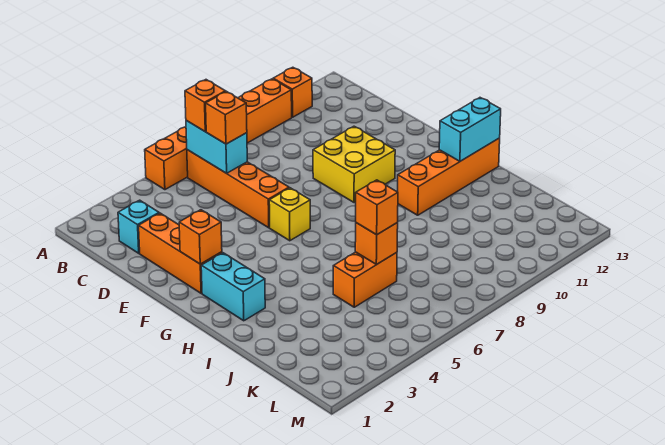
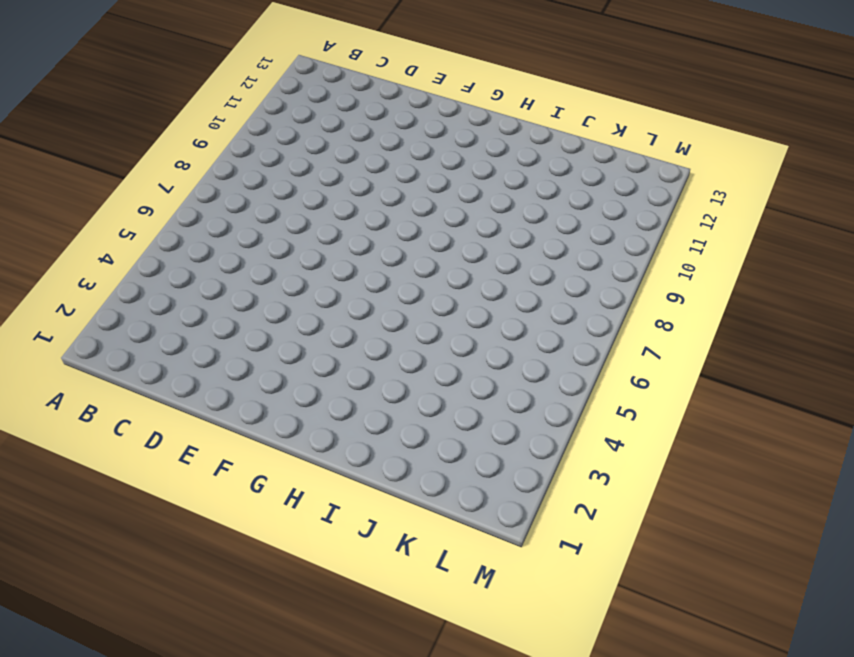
none -> orange 1x6 brick [145,79,292,190]
none -> orange 1x1 brick [273,67,312,117]
none -> orange 1x4 brick [187,150,289,228]

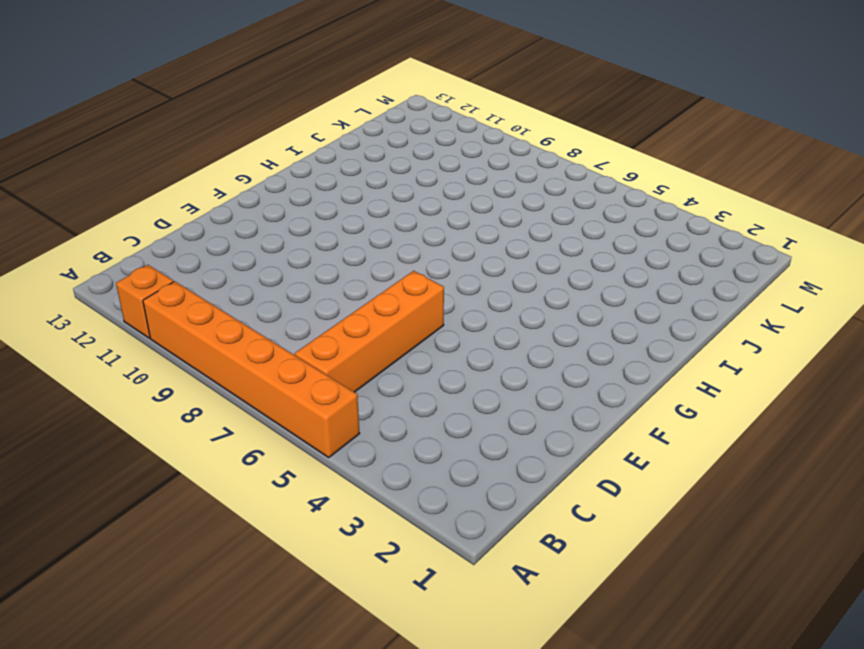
none -> cyan 1x1 brick [118,200,159,253]
none -> orange 1x3 brick [139,213,222,293]
none -> yellow 2x2 brick [313,126,395,202]

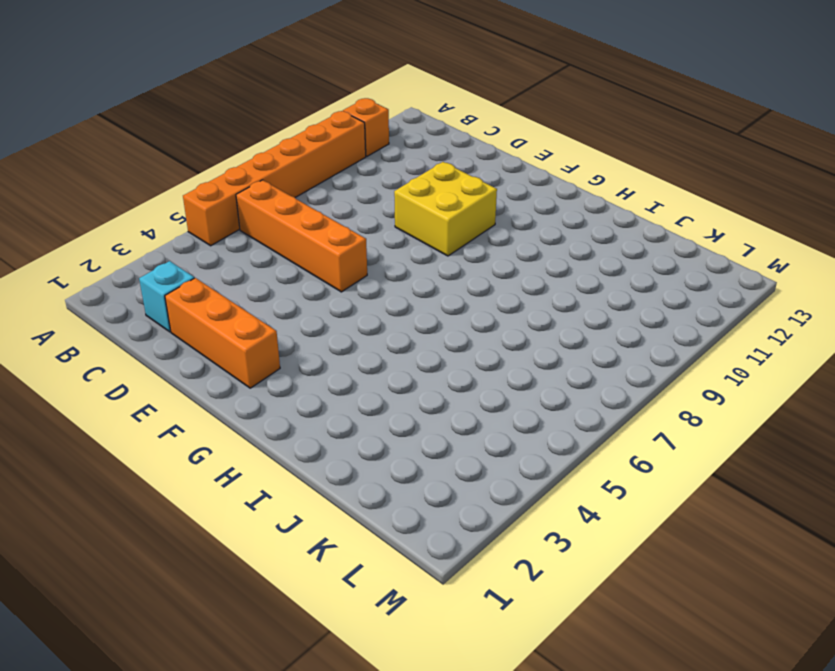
none -> yellow 1x1 brick [269,188,310,241]
none -> cyan 1x2 brick [201,253,265,321]
none -> orange 1x4 brick [397,138,500,215]

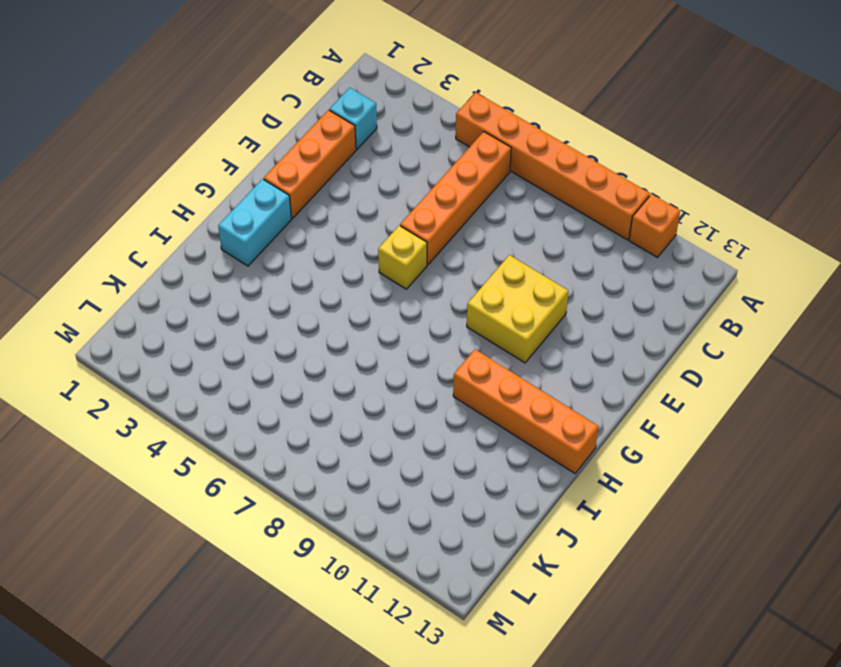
none -> orange 1x2 brick [333,252,397,307]
none -> cyan 1x2 brick [186,121,247,173]
none -> orange 1x1 brick [179,210,222,264]

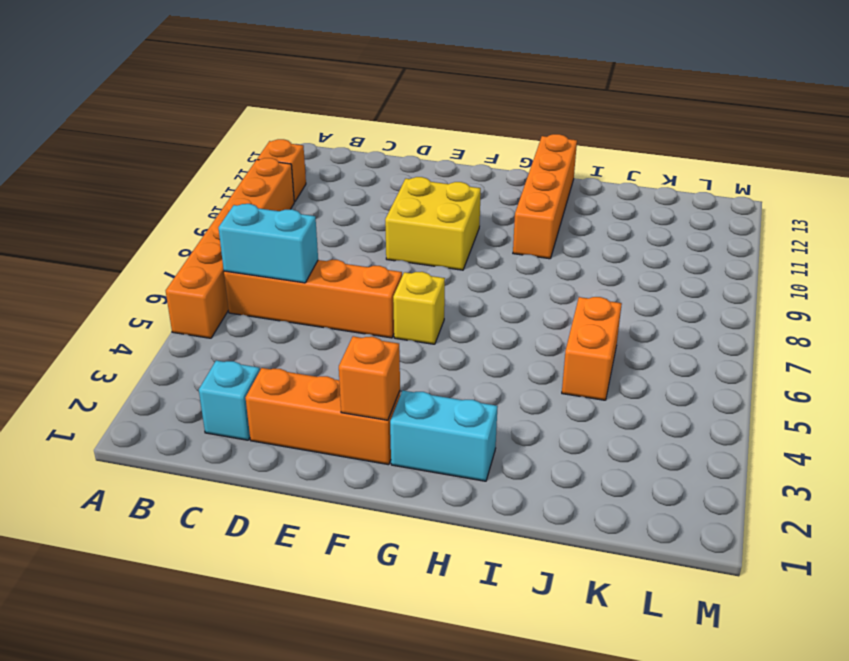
none -> cyan 1x2 brick [439,98,501,161]
none -> orange 1x1 brick [355,223,398,264]
none -> orange 1x1 brick [185,80,226,131]

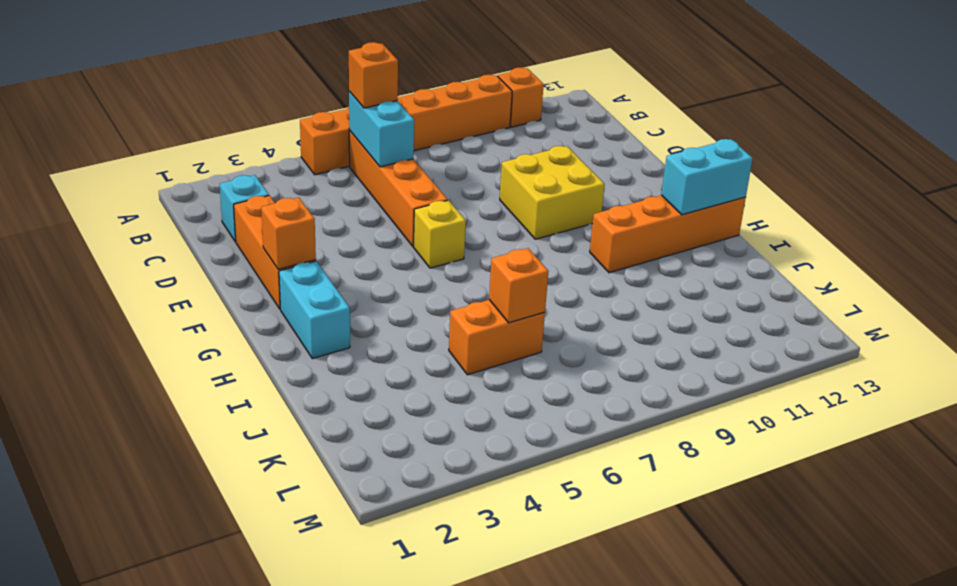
none -> orange 1x1 brick [206,92,247,144]
none -> orange 1x1 brick [356,180,398,235]

